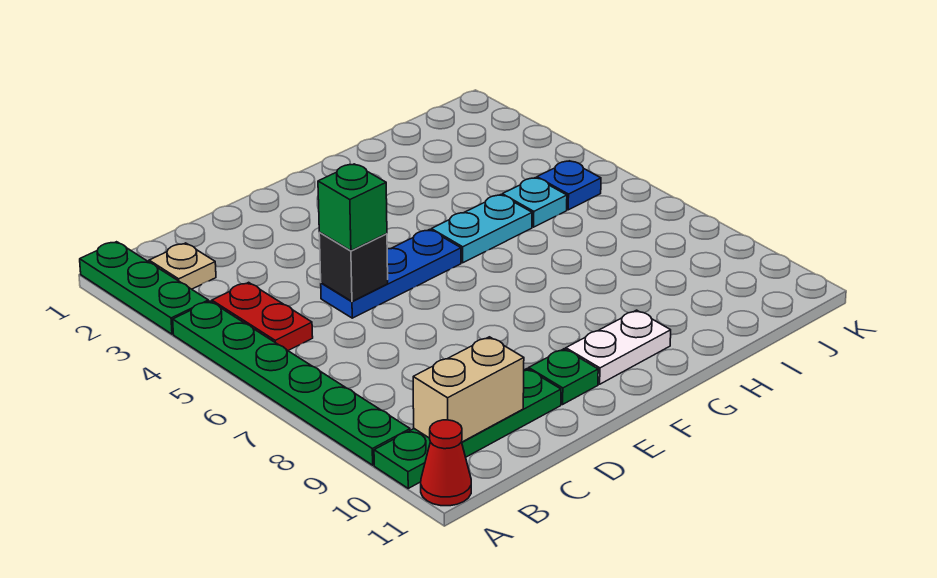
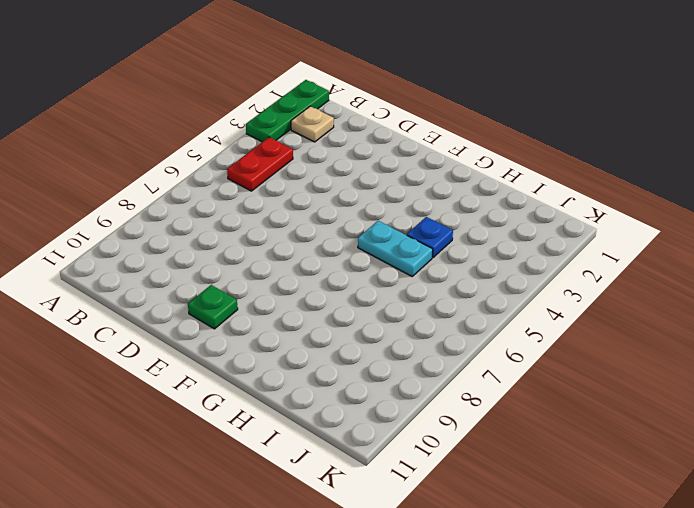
blue 1x1 plate [407,217,453,258] -> blue 1x1 plate moved to [537,161,601,210]
none -> green 1x6 plate [173,301,410,465]
none -> green 1x4 plate [374,369,561,488]
none -> red 1x1 cone [421,420,471,506]

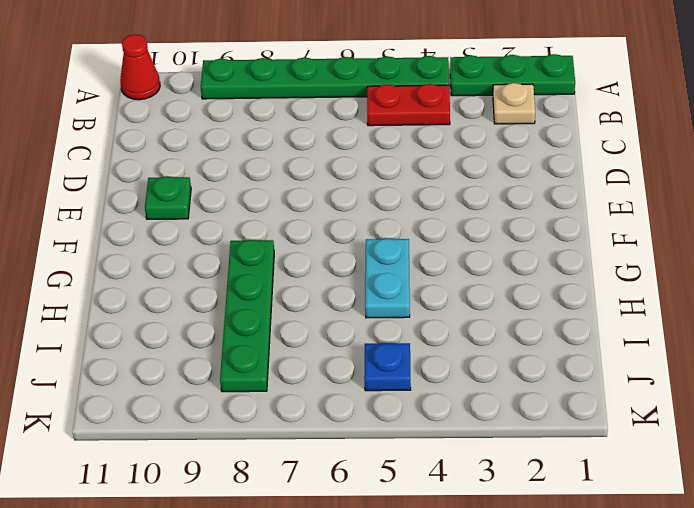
green 1x4 plate [220,240,274,392] -> green 1x4 plate moved to [374,369,561,488]
none -> blue 1x3 plate [321,230,461,318]
none -> white 1x2 plate [566,310,671,384]
none -> cyan 1x1 plate [502,178,567,227]

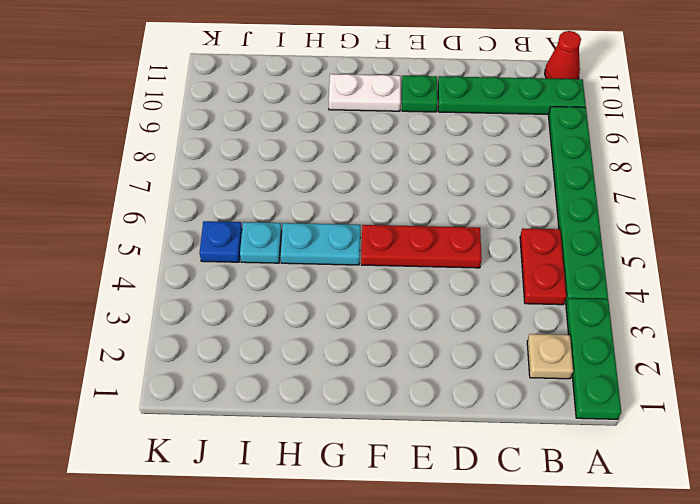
red 1x3 plate [361,225,482,268] -> blue 1x3 plate [321,230,461,318]
none -> tan 1x2 brick [413,337,524,442]
none -> black 1x1 brick [319,233,388,301]
none -> green 1x1 brick [318,164,387,251]

